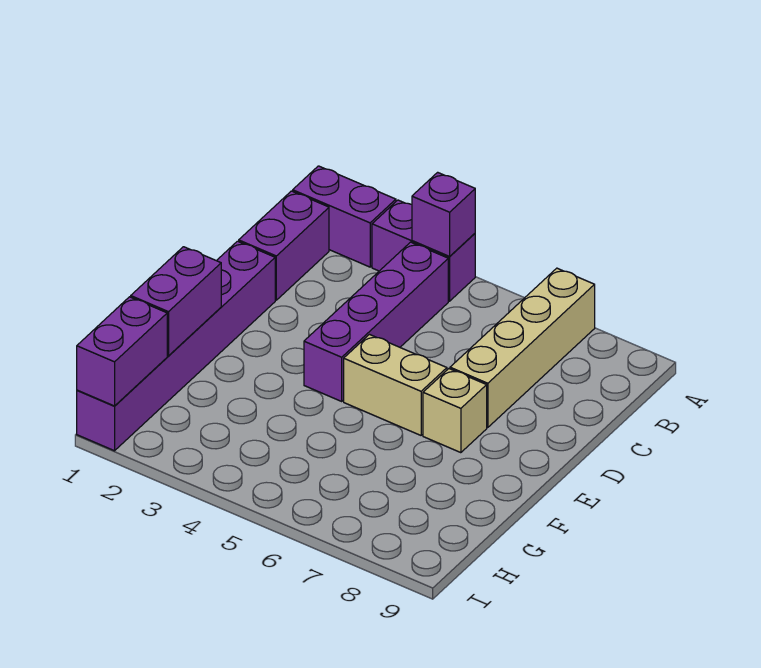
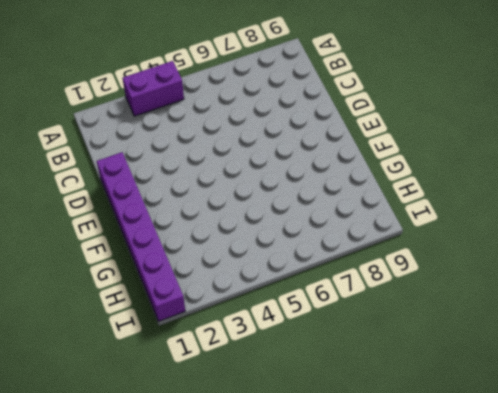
none -> purple 1x2 brick [293,166,396,267]
none -> tan 1x4 brick [450,268,595,427]

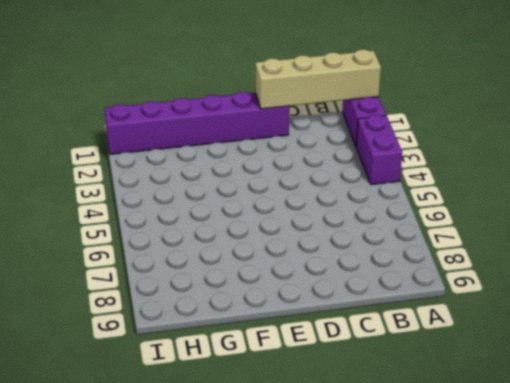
tan 1x4 brick [256,50,381,109] -> tan 1x4 brick moved to [450,268,595,427]
none -> purple 1x2 brick [239,191,329,300]
none -> purple 1x4 brick [304,242,448,401]

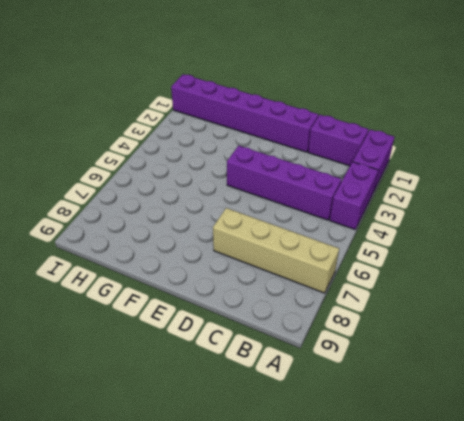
none -> tan 1x2 brick [344,334,447,435]
none -> tan 1x1 brick [423,369,487,453]

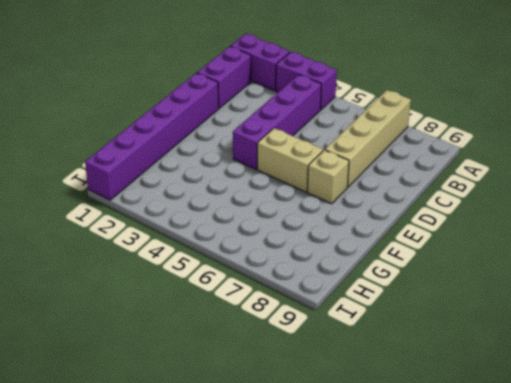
none -> purple 1x1 brick [412,172,475,256]
none -> purple 1x2 brick [131,247,221,356]

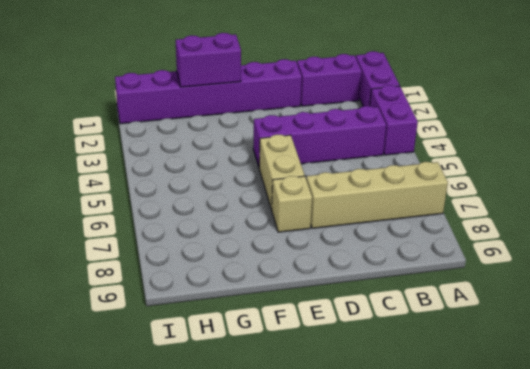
none -> purple 1x1 brick [412,172,475,256]
none -> purple 1x2 brick [77,297,167,406]

